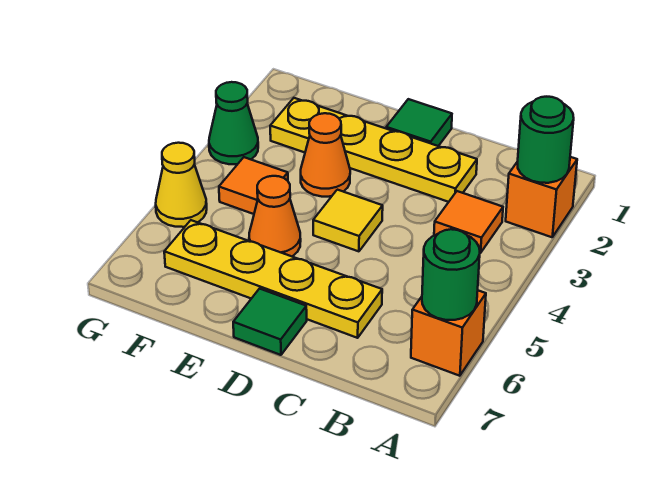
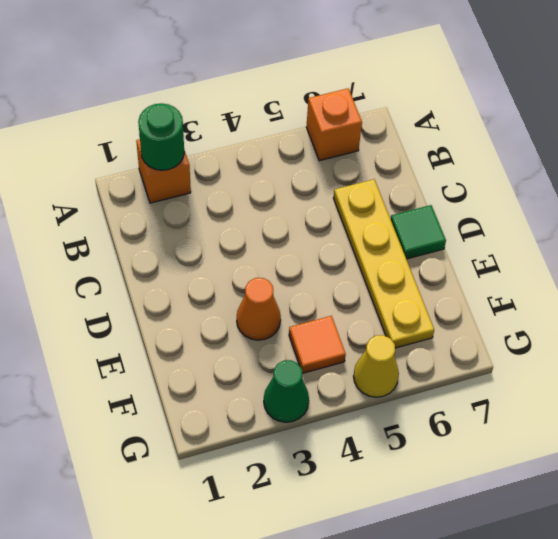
none -> orange 1x1 tile [434,191,503,253]
none -> yellow 1x4 plate [270,98,477,202]
none -> green 1x1 tile [386,99,452,146]

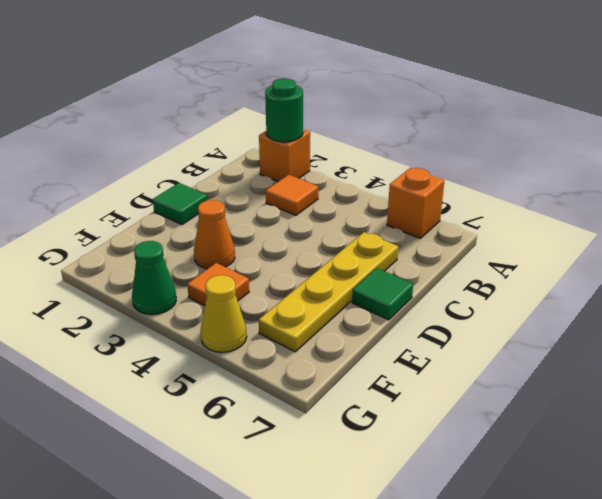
none -> yellow 1x4 plate [270,98,477,202]
none -> yellow 1x1 tile [313,190,383,251]
none -> orange 1x1 cone [249,176,301,256]

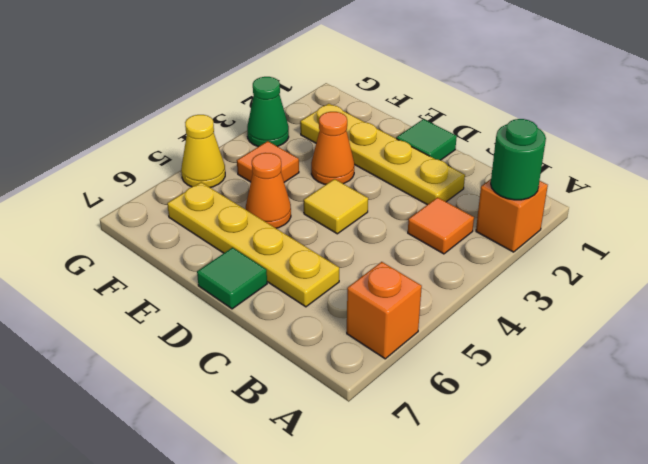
none -> green 1x1 round brick [422,229,480,320]

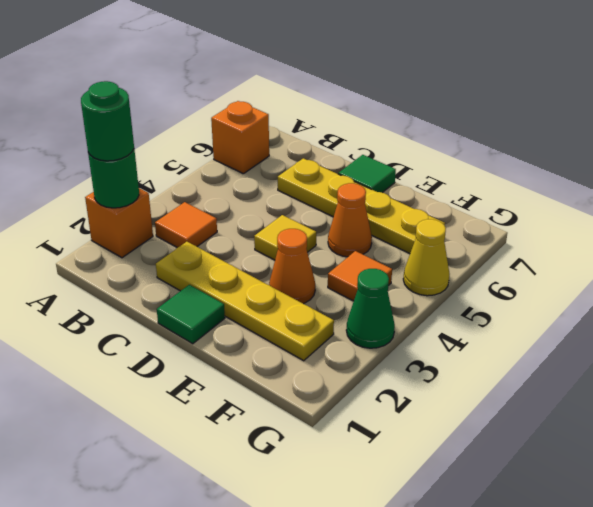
green 1x1 round brick [81,81,134,161] -> green 1x1 round brick moved to [422,229,480,320]

